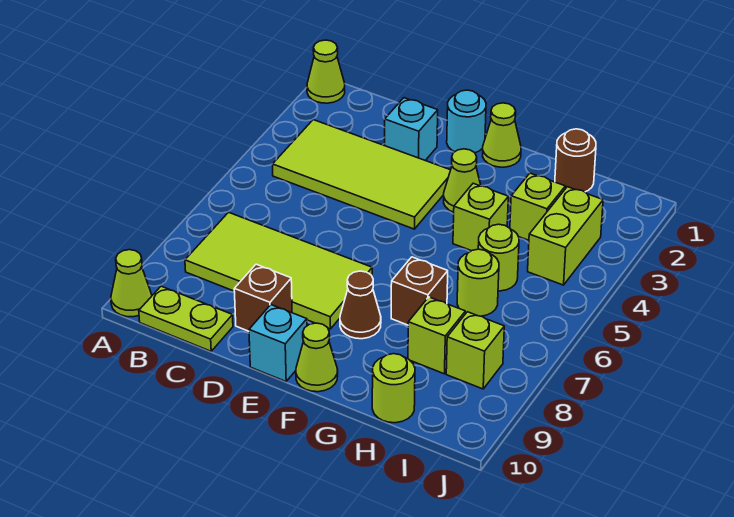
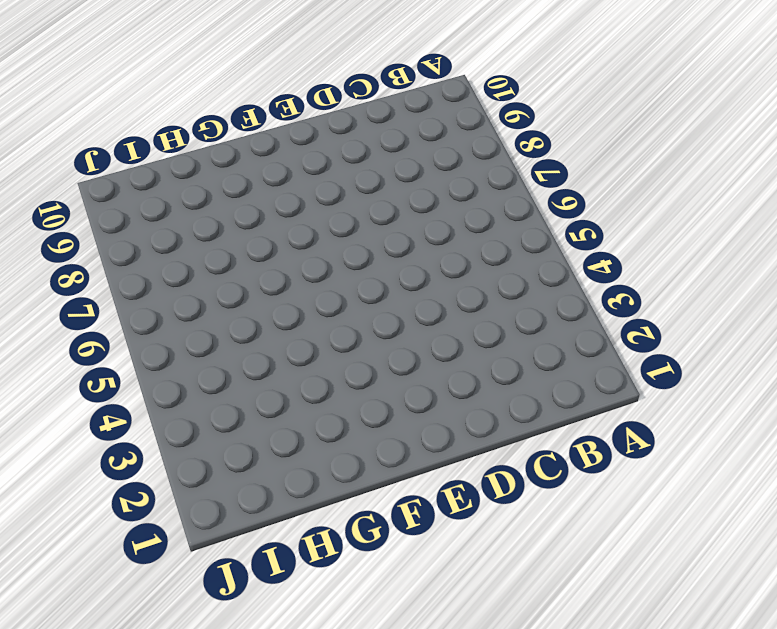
none -> lime 1x1 cone [307,40,345,103]
none -> lime 1x1 cone [111,250,152,317]
none -> lime 2x4 tile [273,120,450,229]

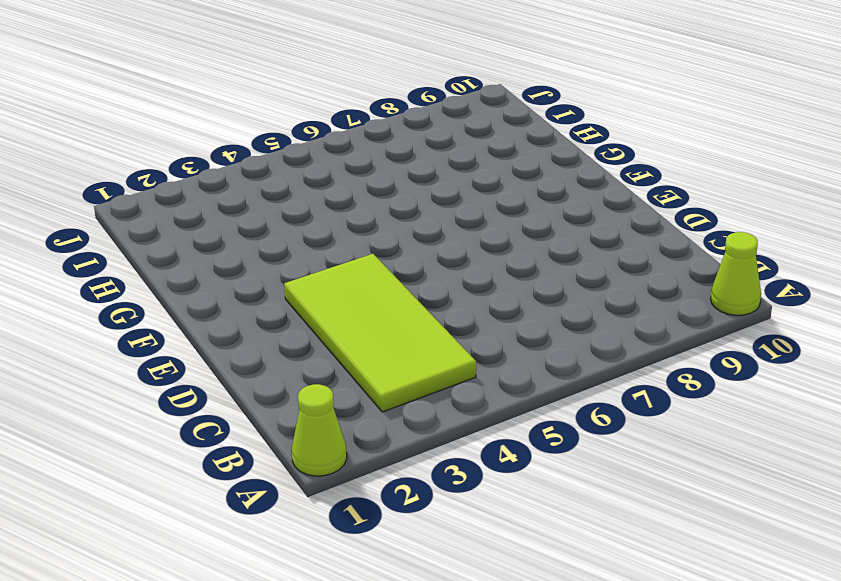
none -> lime 2x4 tile [185,212,372,329]
none -> lime 1x2 plate [139,286,233,351]
none -> cyan 1x1 brick [385,98,438,160]

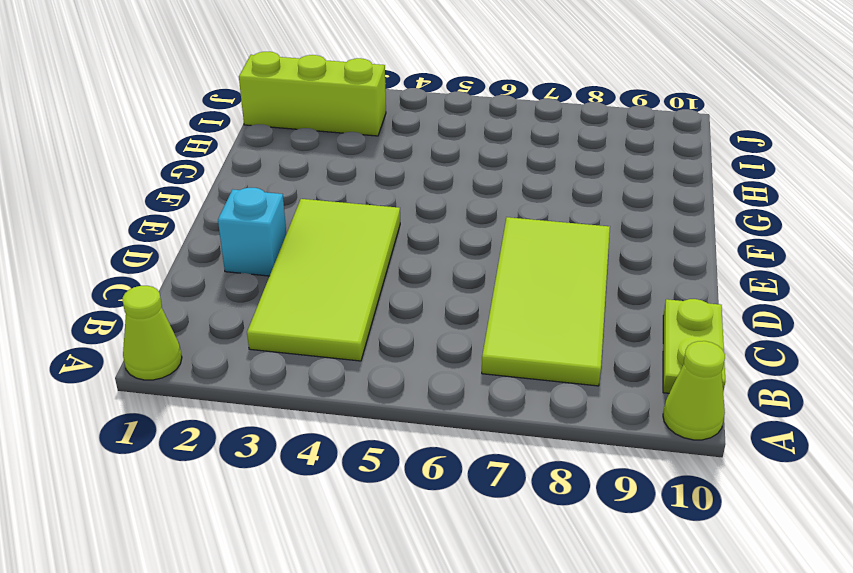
lime 1x3 brick [239,52,386,136] -> lime 1x2 brick [528,187,603,285]
none -> brown 1x1 brick [234,264,292,331]
none -> cyan 1x1 round brick [447,90,486,153]
none -> cyan 1x1 brick [249,305,307,381]

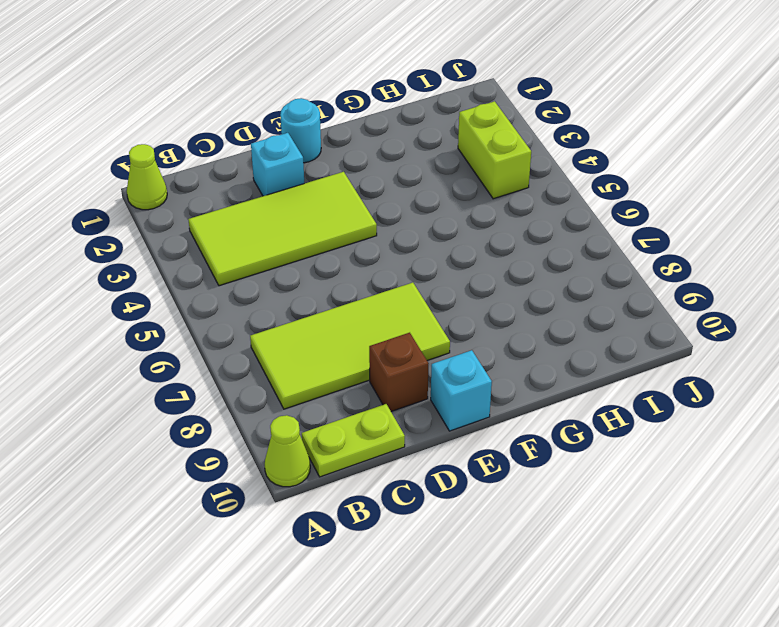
none -> lime 1x1 cone [483,103,521,167]
none -> lime 1x1 cone [444,149,481,212]
none -> brown 1x1 cone [340,271,381,339]

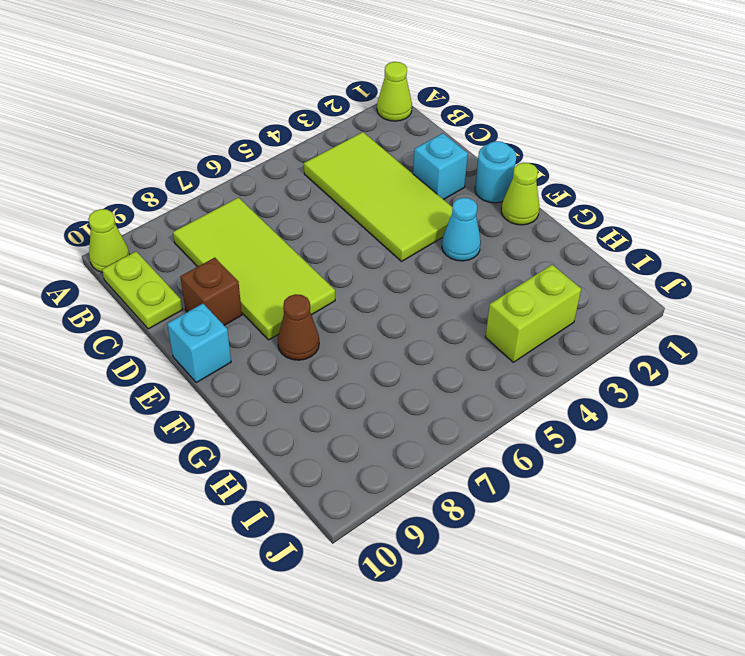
cyan 1x1 cone [442,198,481,261] -> lime 1x1 cone [444,149,481,212]
none -> lime 1x1 cone [296,323,338,392]
none -> lime 1x1 brick [453,183,508,251]
none -> brown 1x1 brick [391,257,448,325]

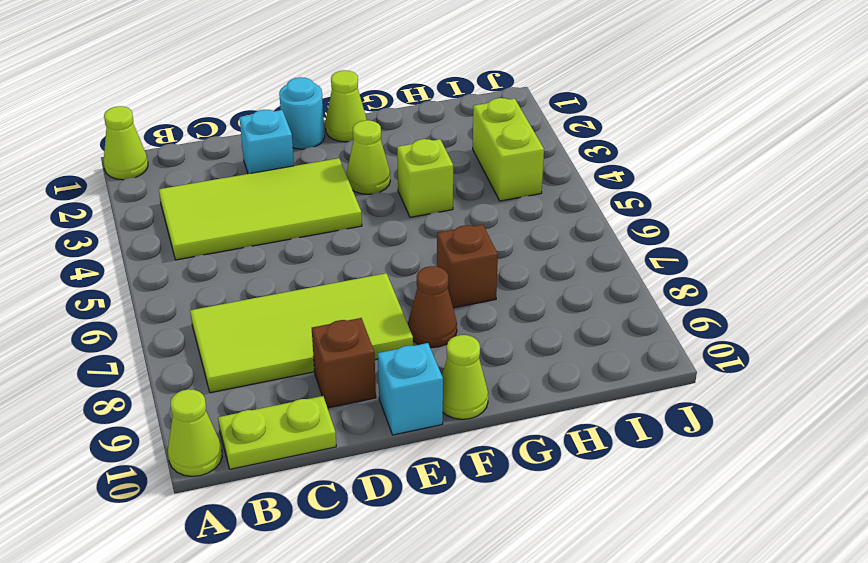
none -> brown 1x1 round brick [555,129,596,192]
none -> lime 1x1 brick [510,173,565,240]
none -> lime 1x1 round brick [478,224,519,291]

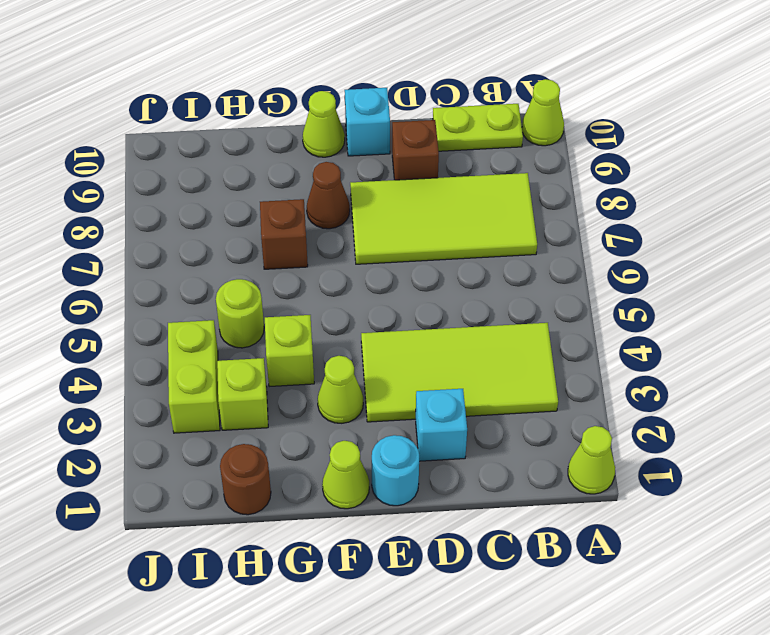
none -> lime 1x1 round brick [457,249,499,316]
none -> lime 1x1 brick [408,297,465,374]
none -> lime 1x1 round brick [372,354,415,423]

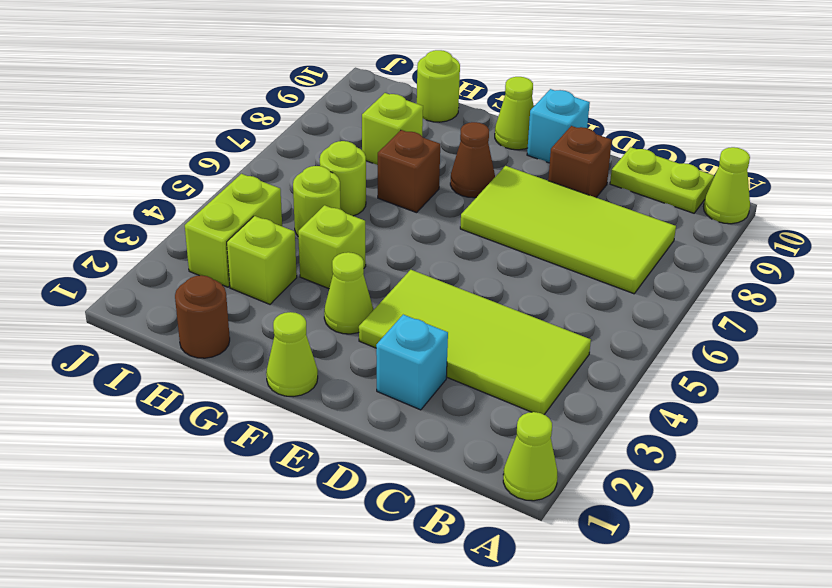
none -> cyan 1x1 round brick [447,90,486,153]
none -> lime 1x1 brick [446,312,504,389]

